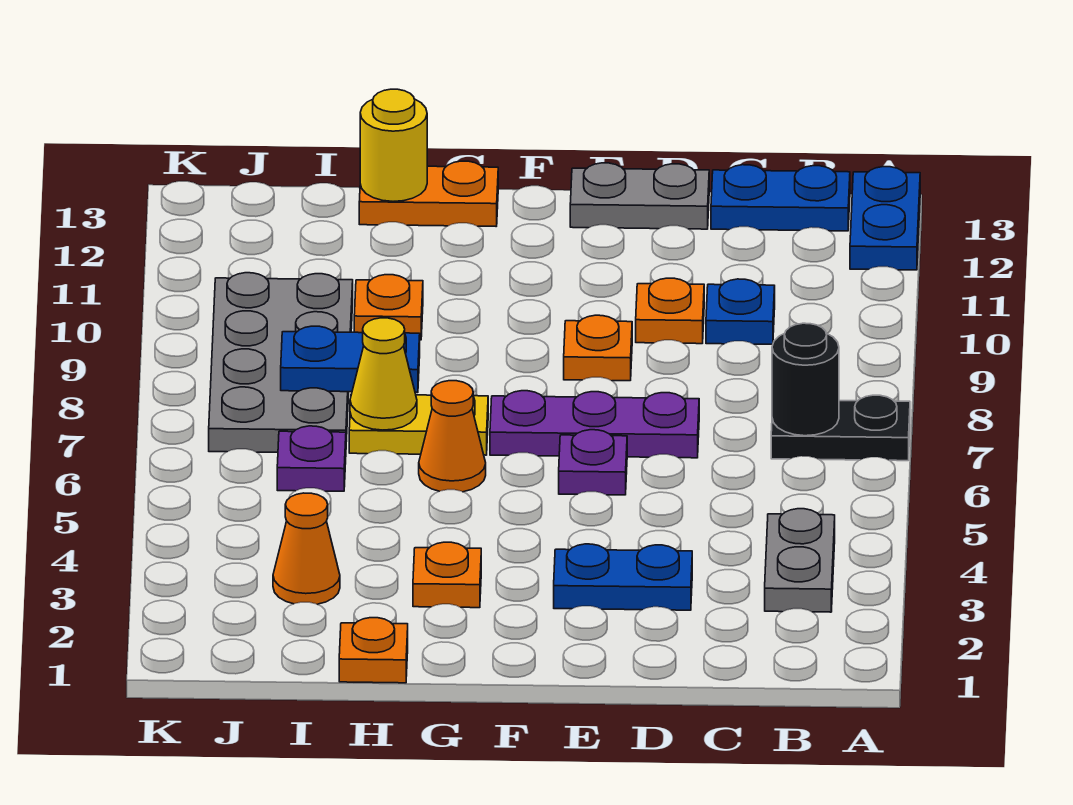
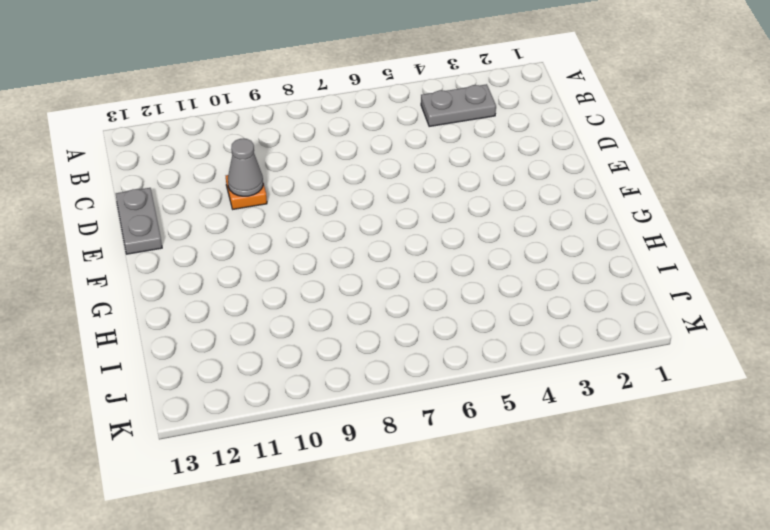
grey 1x1 cone [228,139,263,196] -> none
none -> black 1x2 plate [771,395,910,461]
none -> blue 1x2 plate [850,167,920,270]
none -> blue 1x2 plate [711,165,850,231]

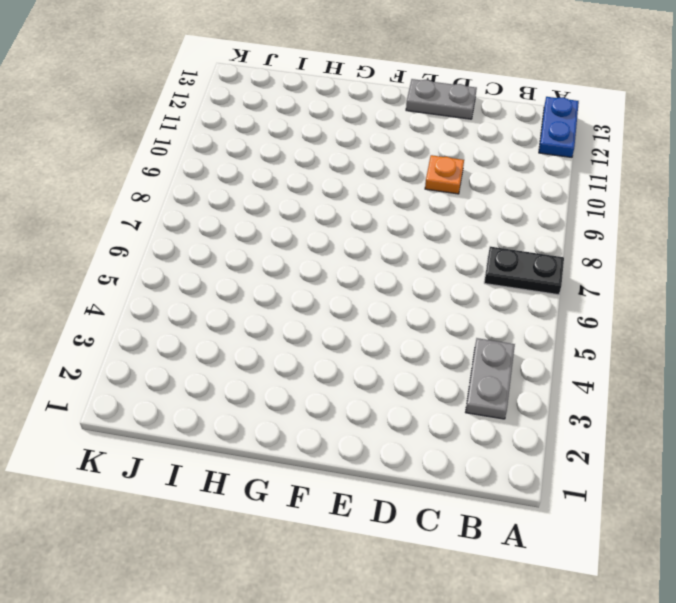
none -> blue 1x2 plate [711,165,850,231]
none -> blue 1x1 plate [706,279,775,344]
none -> blue 1x2 plate [554,544,692,610]

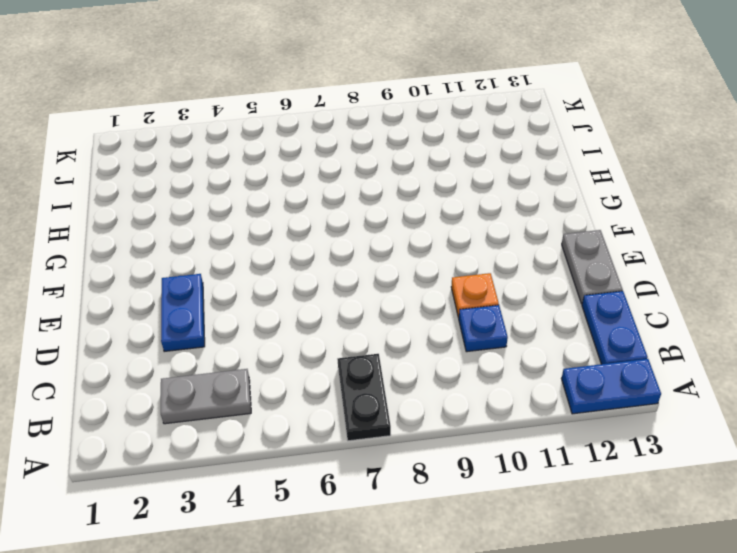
none -> purple 1x3 plate [490,391,699,458]
none -> purple 1x1 plate [559,430,627,495]
none -> orange 1x1 plate [564,315,632,381]

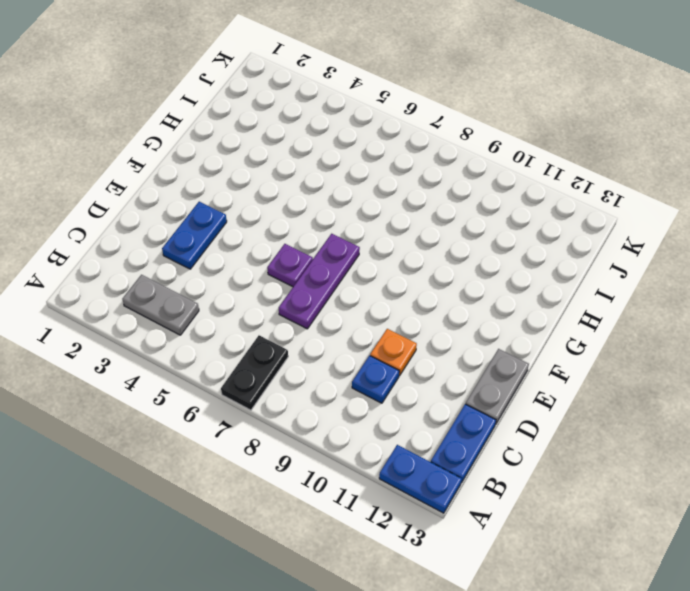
none -> orange 1x1 plate [564,315,632,381]
none -> orange 1x1 plate [413,542,481,608]
none -> orange 1x1 cone [419,381,486,492]

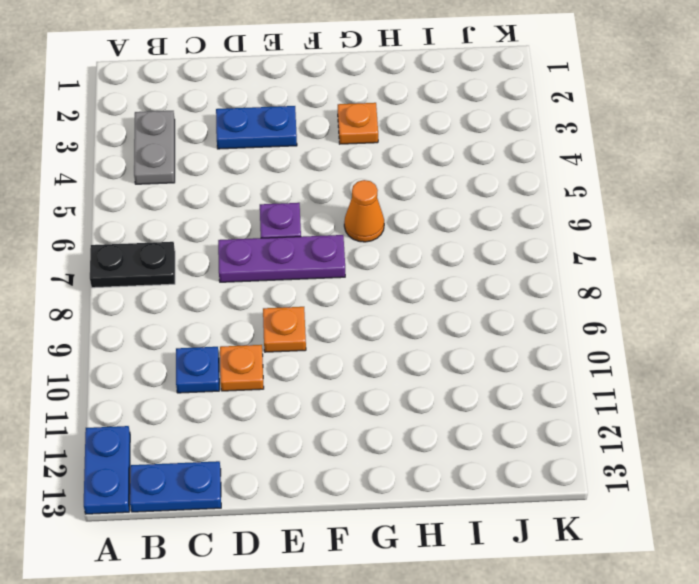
none -> grey 1x2 plate [570,163,709,229]
none -> yellow 1x2 plate [349,395,488,455]
none -> orange 1x2 plate [359,161,498,226]

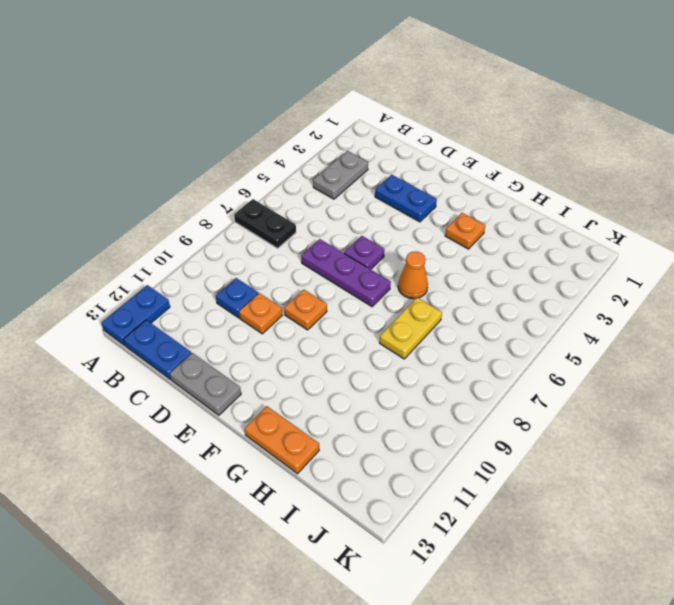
yellow 1x2 plate [379,297,442,359] -> yellow 1x2 plate turned to [349,395,488,455]
none -> orange 1x1 plate [339,618,408,683]
none -> orange 1x1 plate [354,275,423,340]
none -> orange 1x1 cone [273,493,340,604]

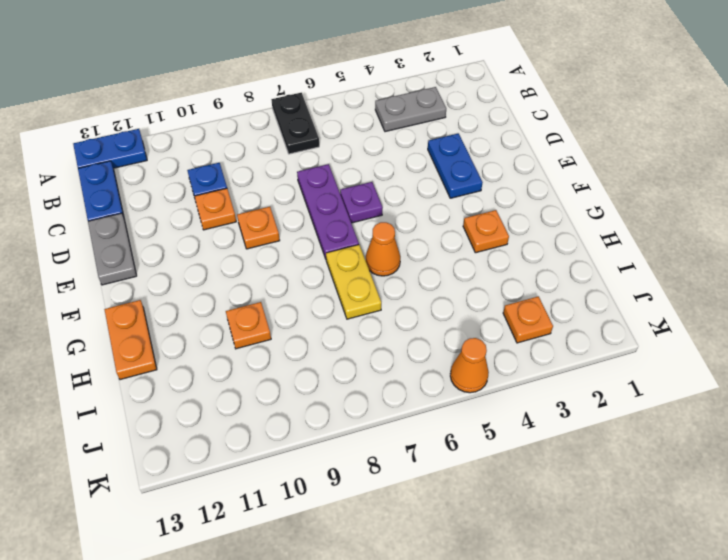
orange 1x1 plate [503,296,553,343] -> orange 1x1 plate moved to [339,618,408,683]
orange 1x1 cone [450,338,489,393] -> orange 1x1 cone moved to [273,493,340,604]
none -> purple 1x1 plate [277,426,346,491]
none -> grey 2x4 plate [209,273,353,452]
none -> black 1x1 round brick [772,323,839,436]

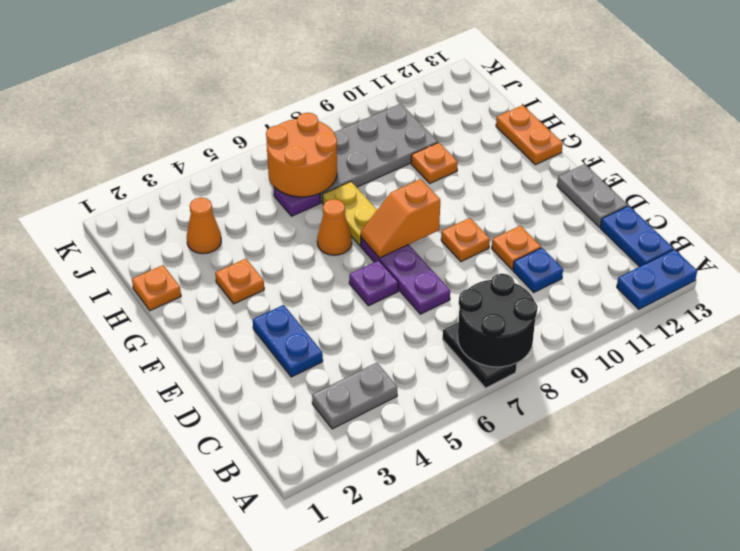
black 2x2 round brick [458,274,538,367] -> black 1x1 round brick [772,323,839,436]
orange 1x2 slope [361,179,440,258] -> none
orange 2x2 round brick [266,113,337,197] -> none
none -> yellow 1x1 cone [350,318,417,430]
none -> blue 1x2 plate [281,326,420,393]
none -> yellow 1x1 round brick [360,89,427,201]

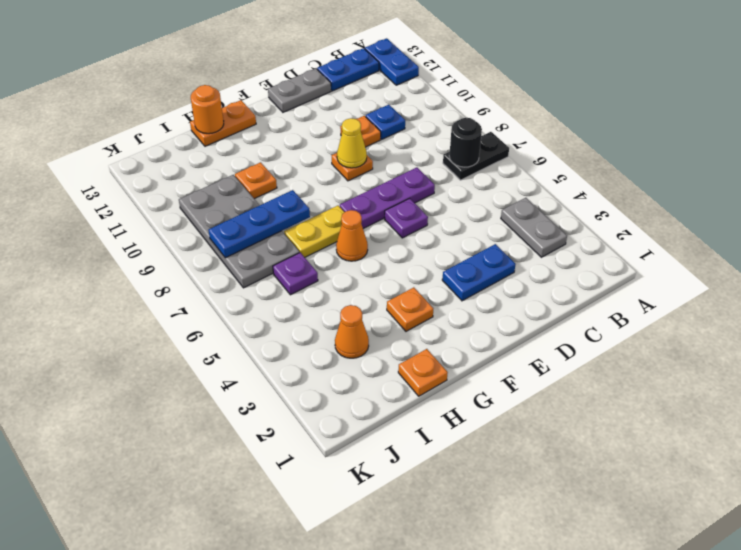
yellow 1x1 cone [337,118,367,168] -> yellow 1x1 cone moved to [350,318,417,430]
blue 1x3 plate [208,190,310,258] -> blue 1x2 plate [281,326,420,393]
orange 1x1 round brick [191,85,224,134] -> yellow 1x1 round brick [360,89,427,201]

